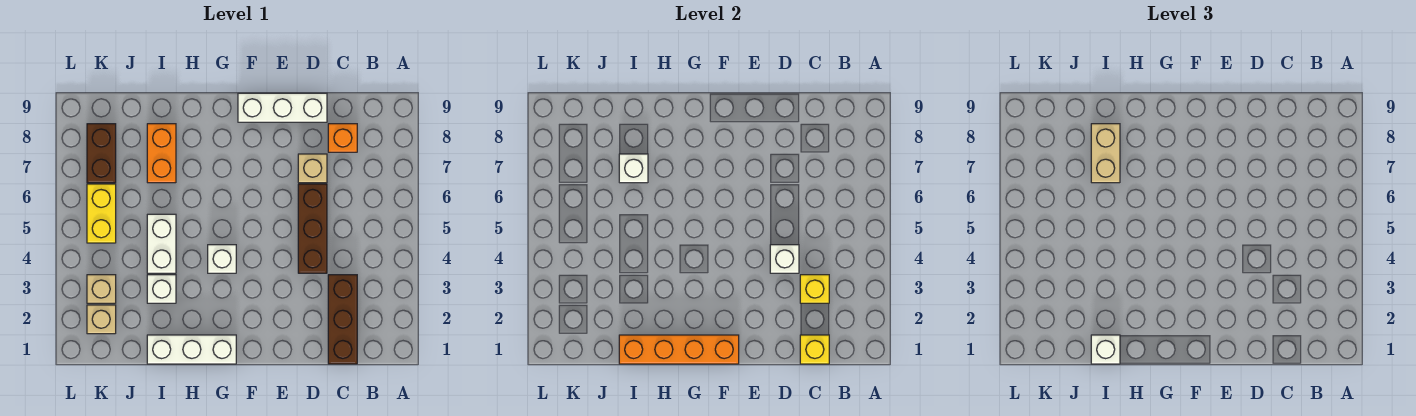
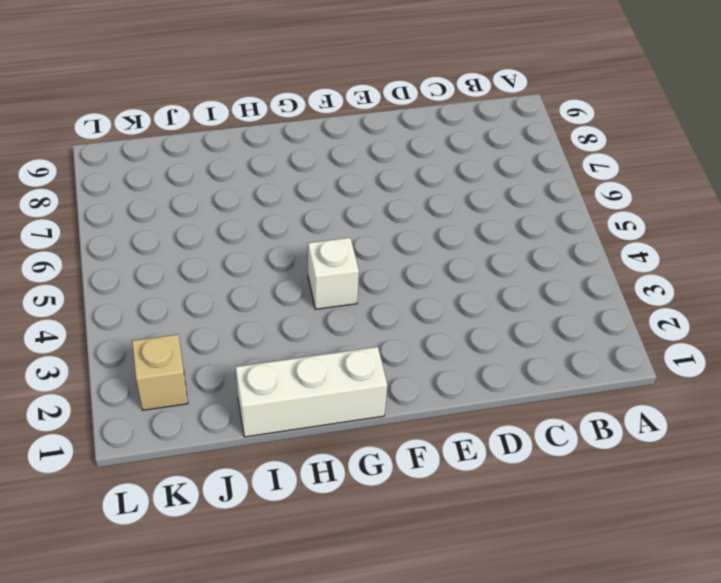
none -> brown 1x3 brick [328,275,357,364]
none -> orange 1x1 brick [328,124,357,152]
none -> brown 1x3 brick [298,184,327,273]

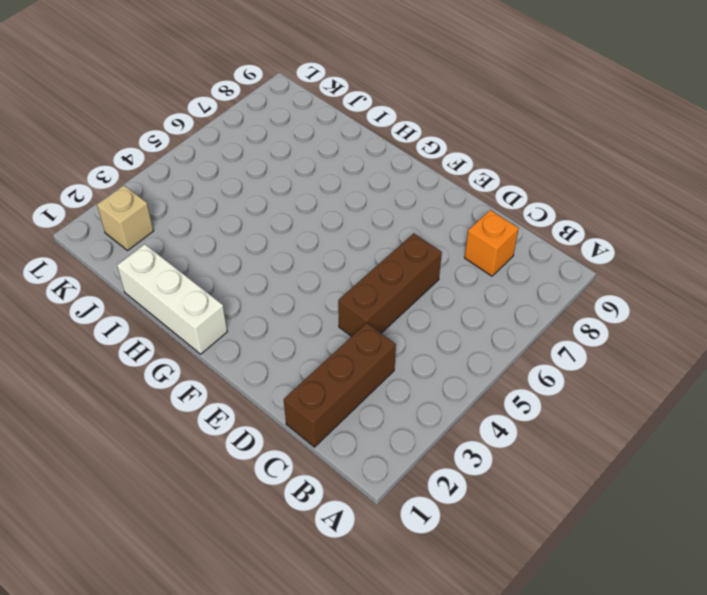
none -> tan 1x1 brick [298,154,327,183]
none -> white 1x3 brick [238,93,327,122]
none -> white 1x1 brick [208,245,236,273]

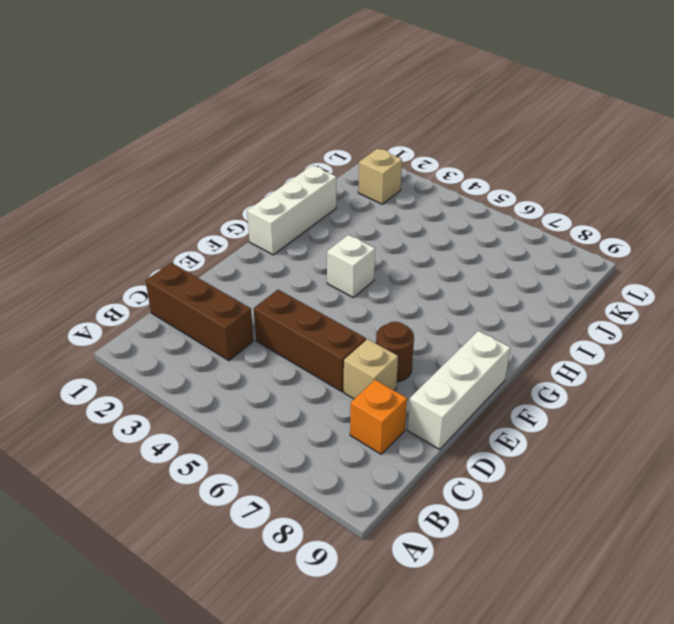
brown 1x1 round brick [376,322,414,382] -> none
none -> white 1x1 brick [147,275,176,303]
none -> white 1x2 brick [147,214,176,273]
none -> orange 1x2 brick [147,124,176,183]

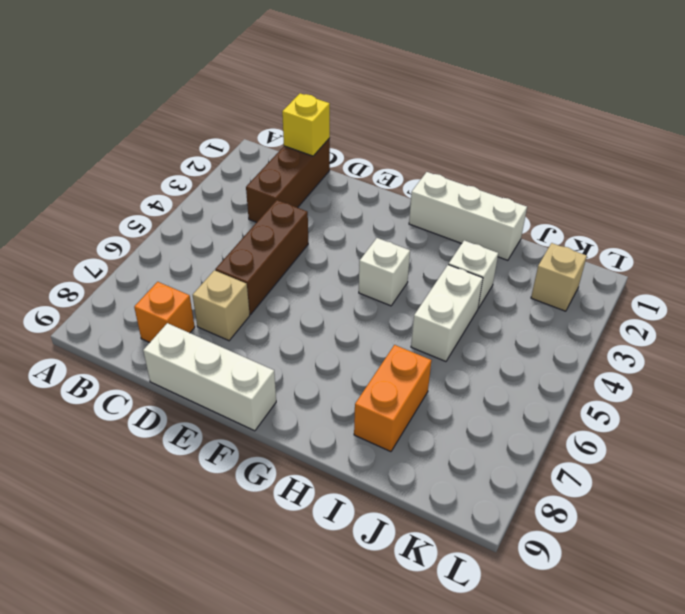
none -> tan 1x1 brick [87,275,116,303]
none -> yellow 1x2 brick [87,184,116,243]
none -> brown 1x2 brick [87,124,116,183]

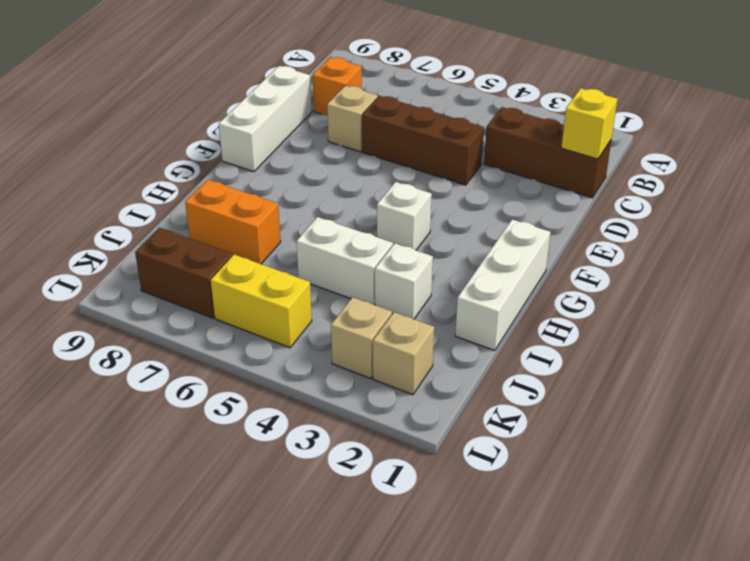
none -> yellow 1x1 brick [800,275,829,303]
none -> white 1x1 brick [770,245,799,273]
none -> orange 1x4 brick [619,335,739,364]

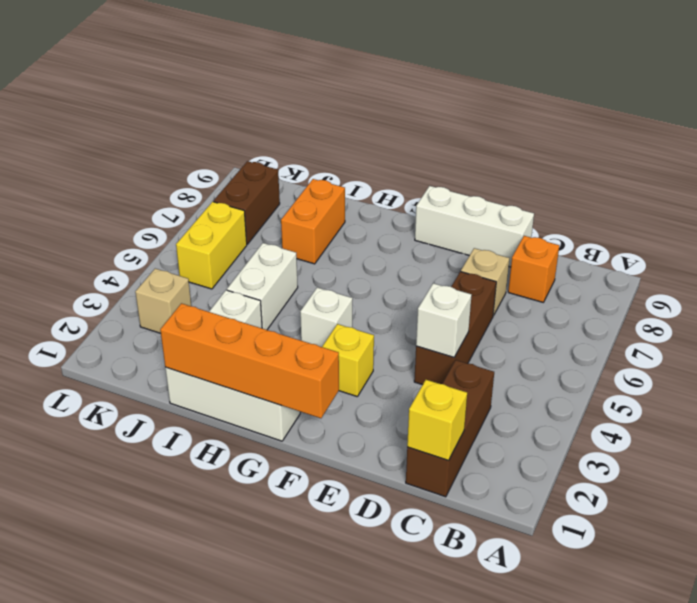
yellow 1x1 brick [322,324,374,397] -> yellow 1x1 brick moved to [800,275,829,303]
none -> tan 1x1 brick [87,305,116,334]
none -> white 1x1 brick [619,154,648,183]
none -> white 1x1 brick [1091,335,1120,364]

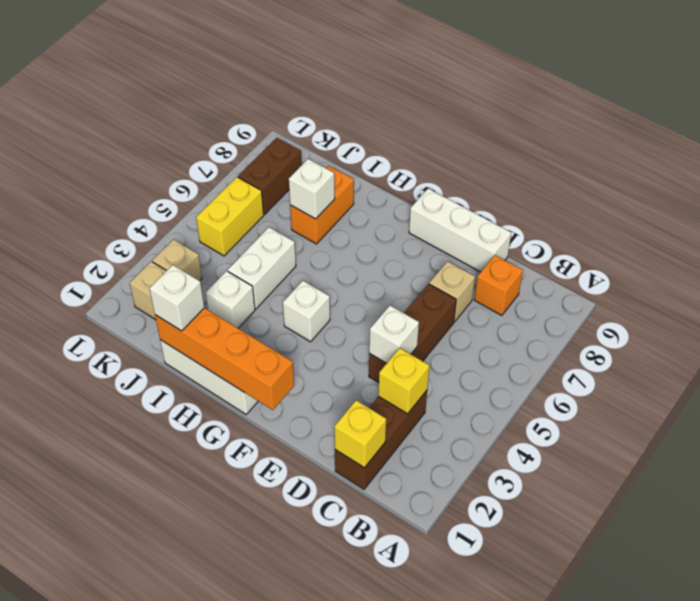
none -> tan 1x2 brick [1091,124,1120,183]

